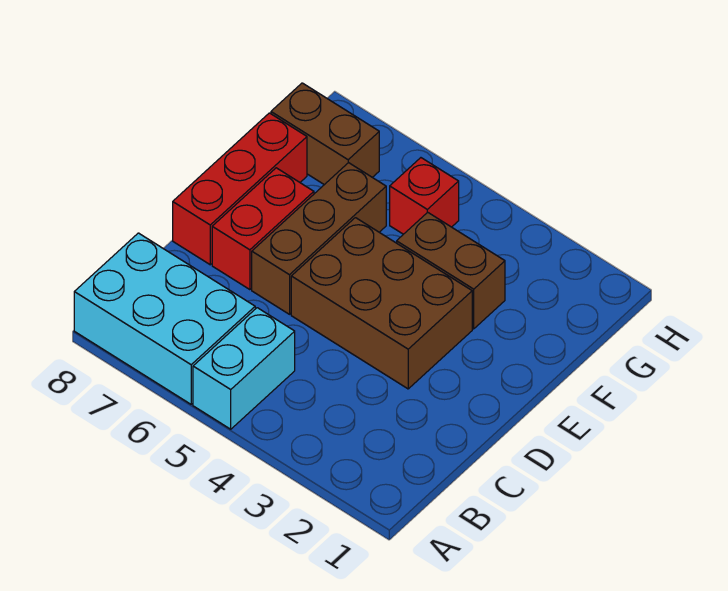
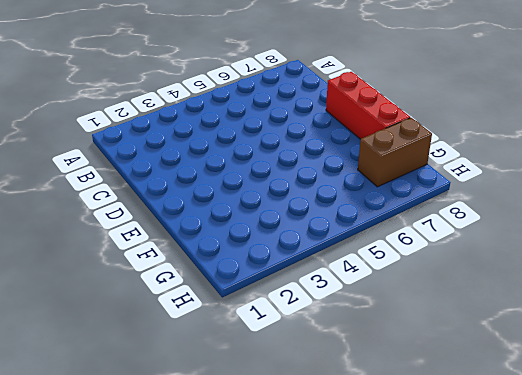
none -> cyan 1x2 brick [193,308,295,429]
none -> cyan 2x3 brick [74,233,255,404]

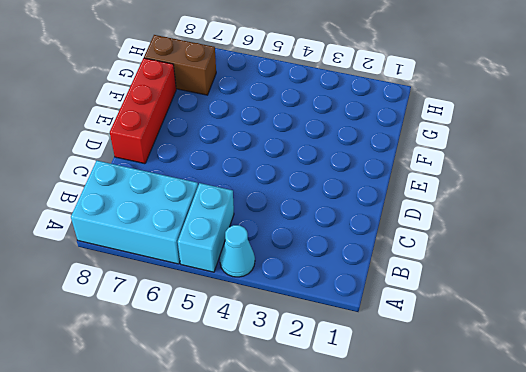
cyan 1x1 cone [220,225,255,277] -> none
none -> brown 2x3 brick [291,218,472,389]
none -> brown 1x3 brick [252,163,386,314]

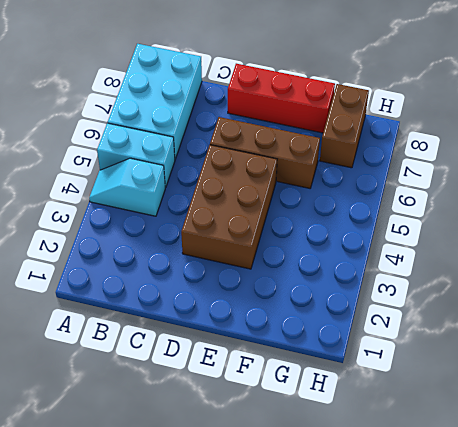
cyan 1x2 slope [89,158,165,216] -> none
none -> red 1x2 brick [212,168,314,290]
none -> brown 1x2 brick [397,212,505,329]

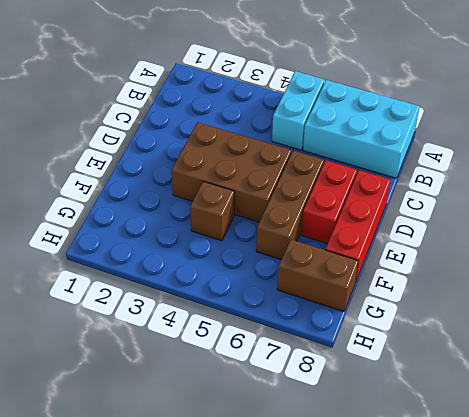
brown 1x1 brick [190,181,234,241] -> brown 1x2 brick [397,212,505,329]
none -> red 1x1 brick [390,158,459,234]

